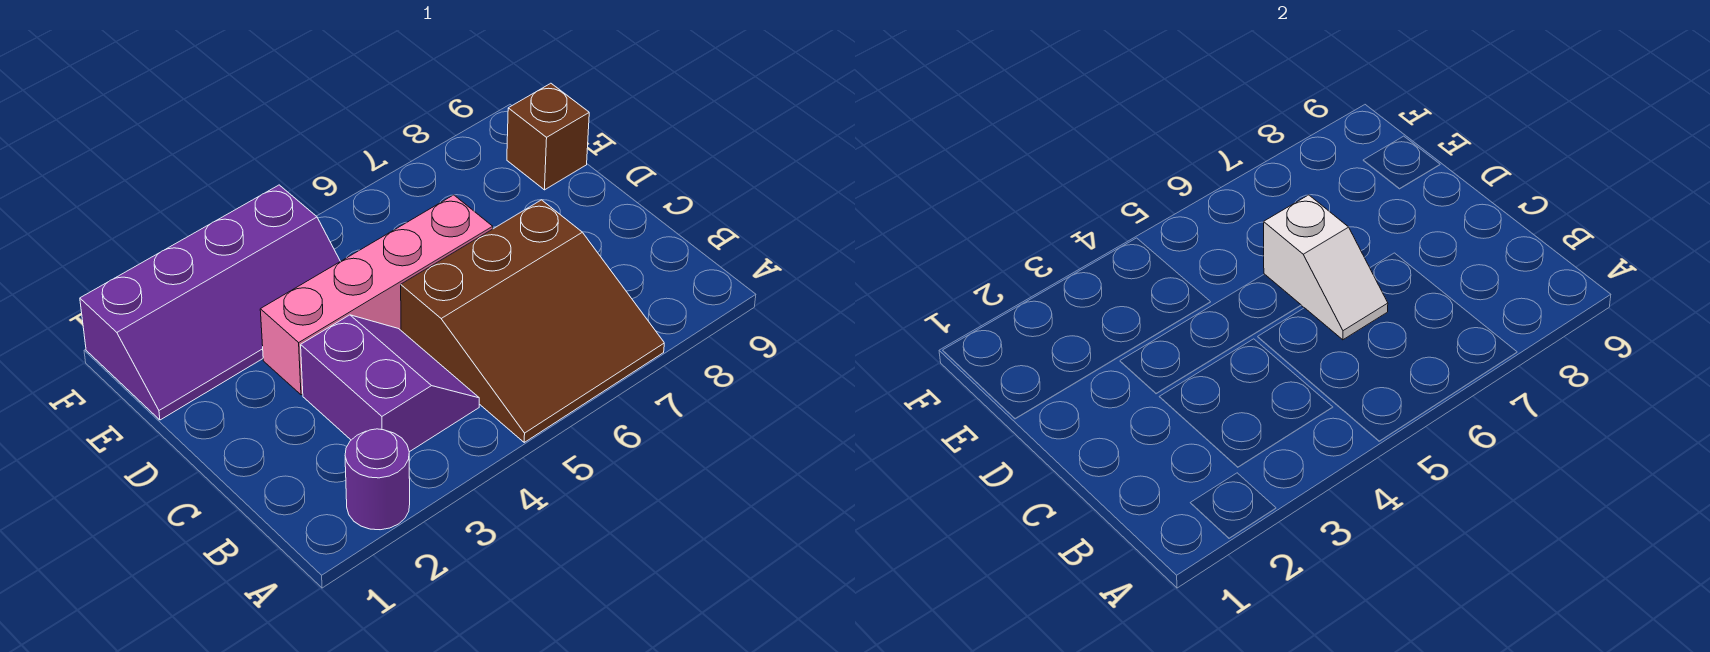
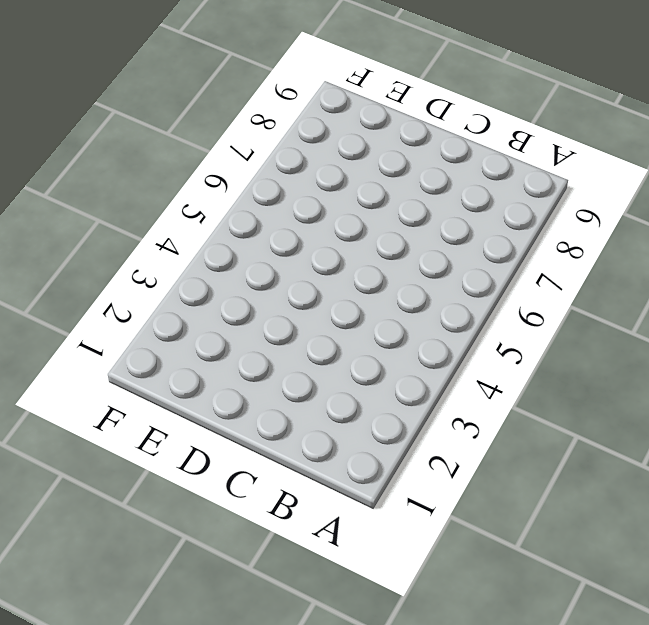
none -> purple 1x1 round brick [345,429,410,530]
none -> brown 3x3 slope [401,200,664,442]

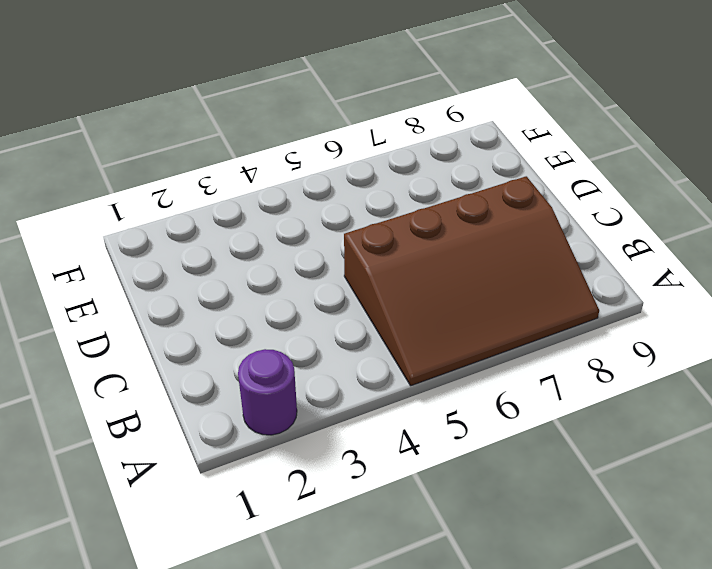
brown 3x4 slope [344,176,599,386] -> brown 3x3 slope [401,200,664,442]
none -> purple 2x2 slope [301,315,479,452]
none -> pink 1x4 brick [260,195,493,395]

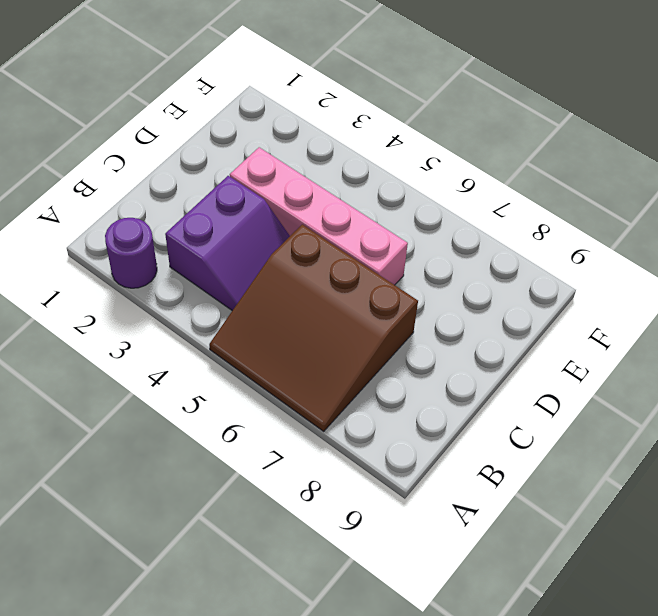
none -> purple 2x4 slope [80,185,340,420]
none -> brown 1x1 brick [507,83,589,190]

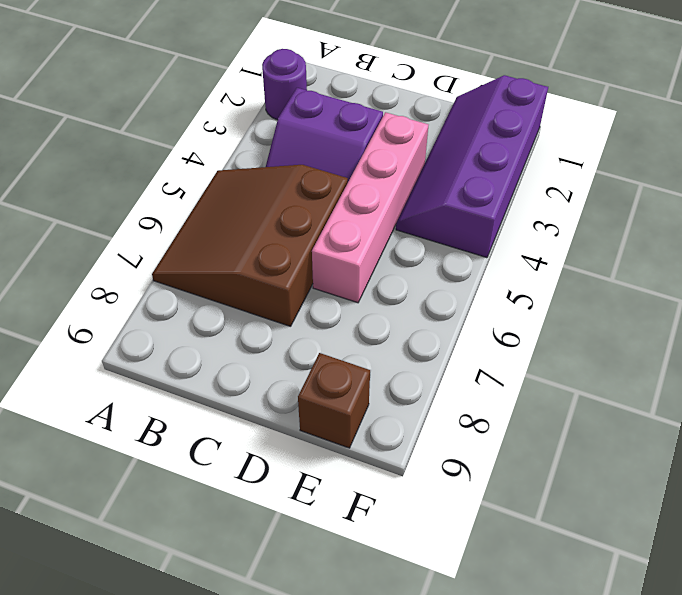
none -> white 1x2 slope [1264,195,1388,340]

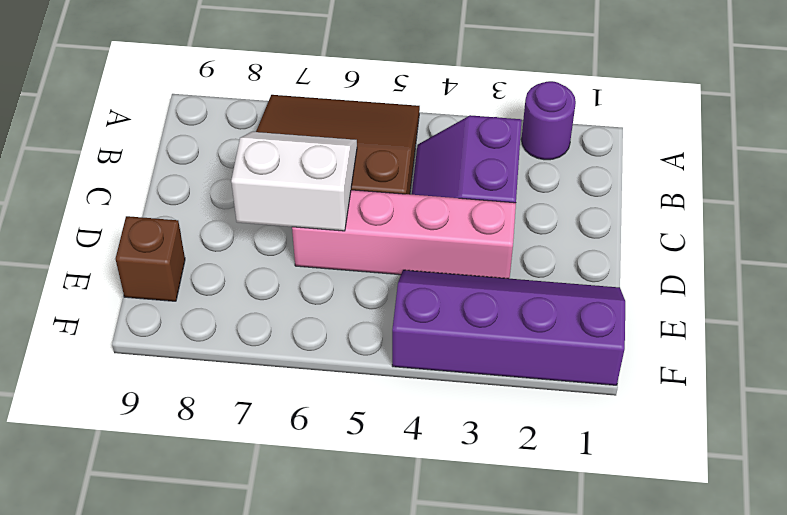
white 2x2 slope [231,132,357,231] -> white 1x2 slope [1264,195,1388,340]

